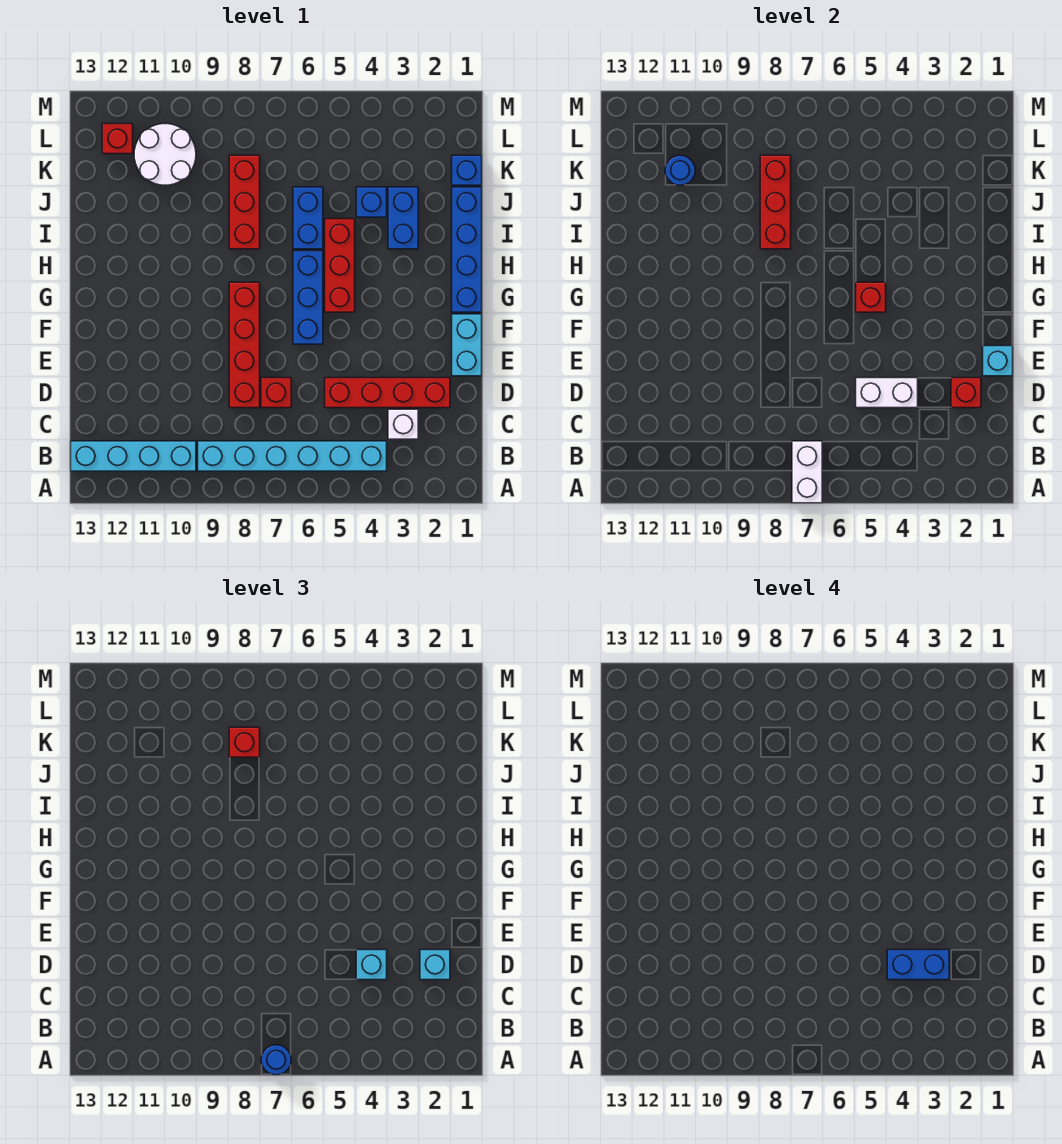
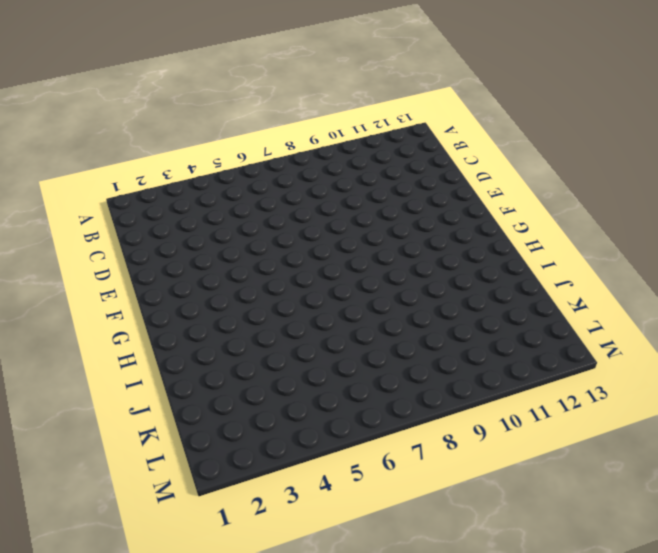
none -> cyan 1x6 brick [198,441,387,471]
none -> cyan 1x4 brick [71,441,196,471]
none -> white 1x1 brick [388,409,418,439]

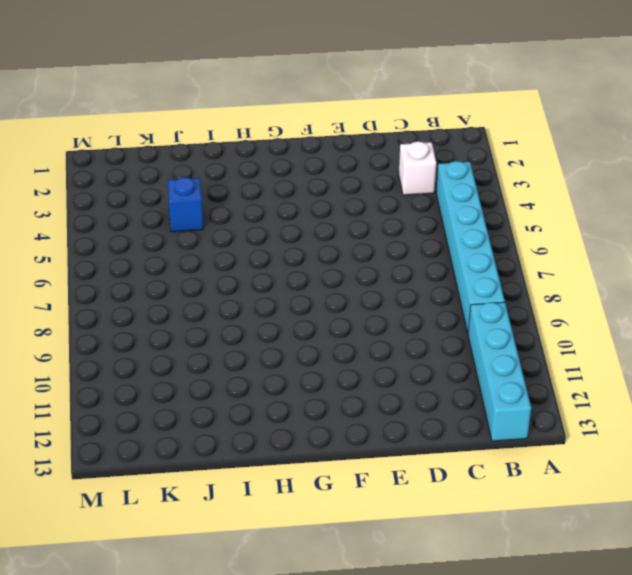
none -> red 1x4 brick [325,378,450,408]
none -> red 1x1 brick [261,378,291,408]
none -> red 1x4 brick [229,282,260,408]

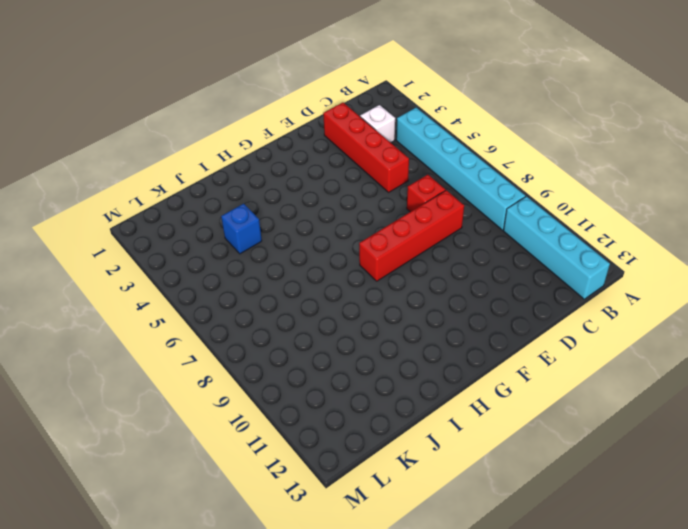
none -> cyan 1x2 brick [452,314,482,376]
none -> blue 1x3 brick [293,251,323,344]
none -> blue 1x4 brick [452,187,482,312]

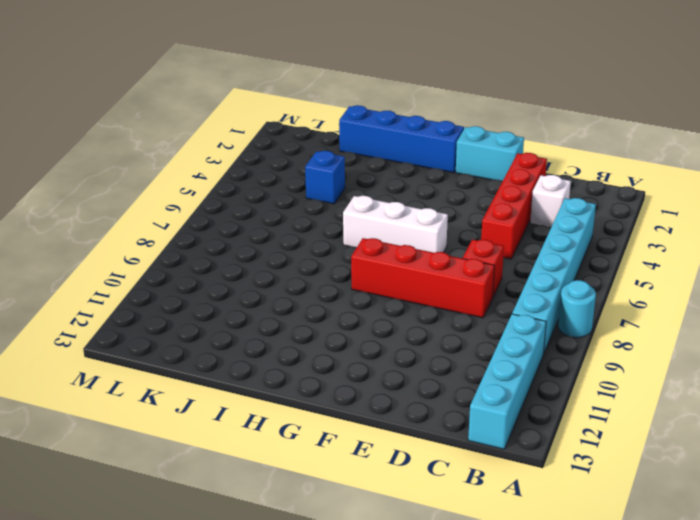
cyan 1x1 round brick [558,280,596,337] -> none
white 1x3 brick [343,195,448,253] -> blue 1x3 brick [293,251,323,344]
none -> red 1x3 brick [325,219,355,312]
none -> blue 1x2 brick [388,187,418,249]
none -> blue 1x2 brick [293,187,323,249]

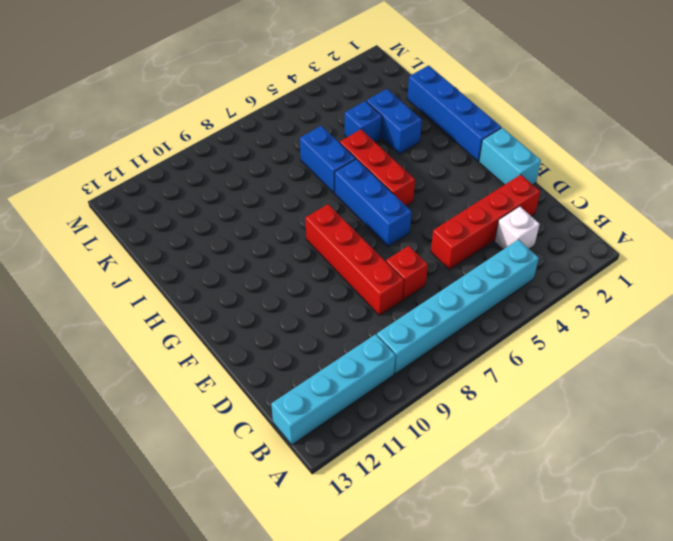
none -> red 1x3 brick [229,155,260,249]
none -> blue 1x1 brick [452,155,482,185]
none -> white 2x2 round brick [134,124,196,185]

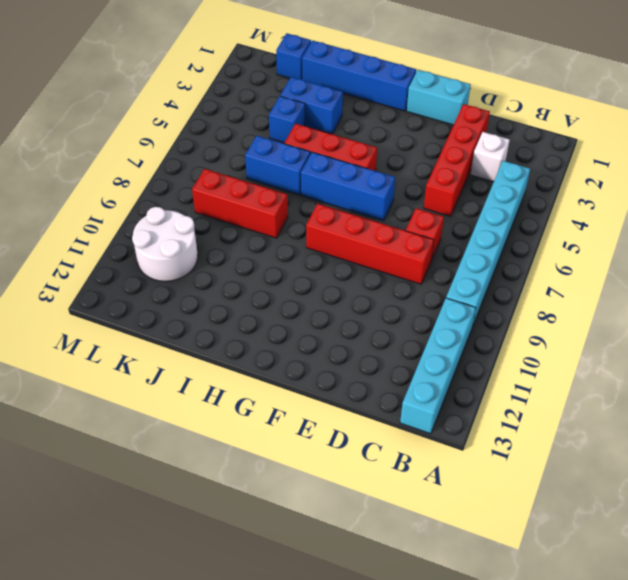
none -> red 1x1 brick [102,124,133,154]
none -> white 1x2 brick [792,441,822,503]
none -> red 1x1 brick [951,378,981,408]

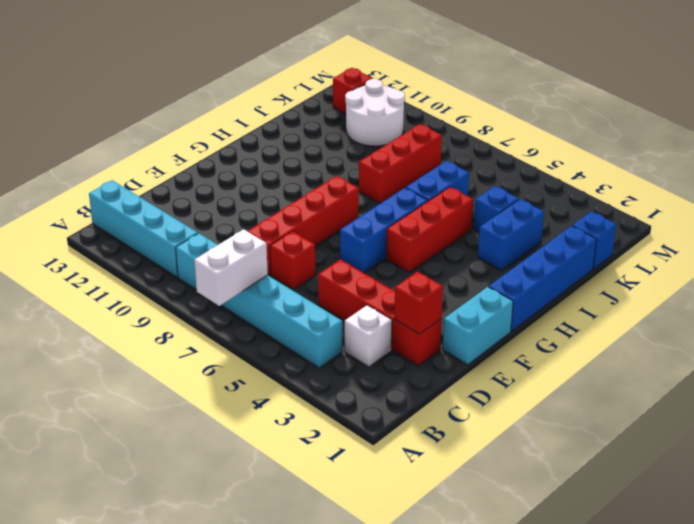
none -> white 1x2 brick [856,378,918,408]
none -> cyan 1x1 brick [983,346,1013,376]
none -> red 1x1 brick [856,282,886,312]

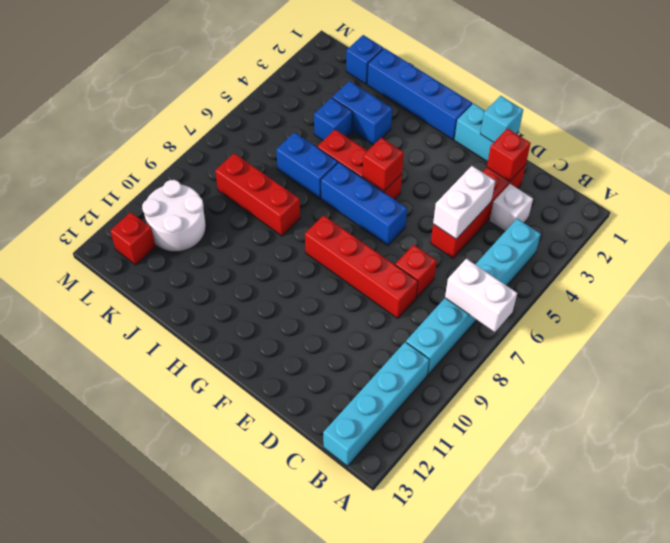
none -> red 1x3 brick [760,155,791,249]
none -> blue 1x1 round brick [665,155,695,185]
none -> blue 1x1 round brick [261,1045,291,1075]

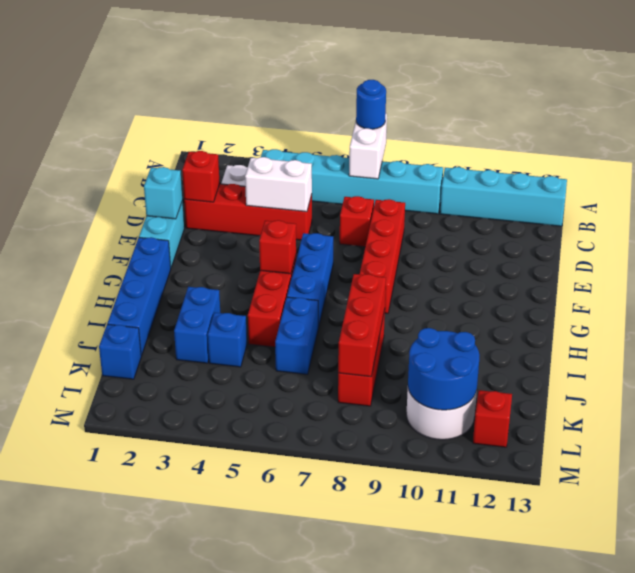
blue 2x2 round brick [408,328,480,410] -> blue 1x1 round brick [665,155,695,185]
none -> cyan 1x1 brick [420,950,450,980]
none -> cyan 1x1 brick [356,950,387,980]
none -> red 1x1 brick [229,727,260,757]

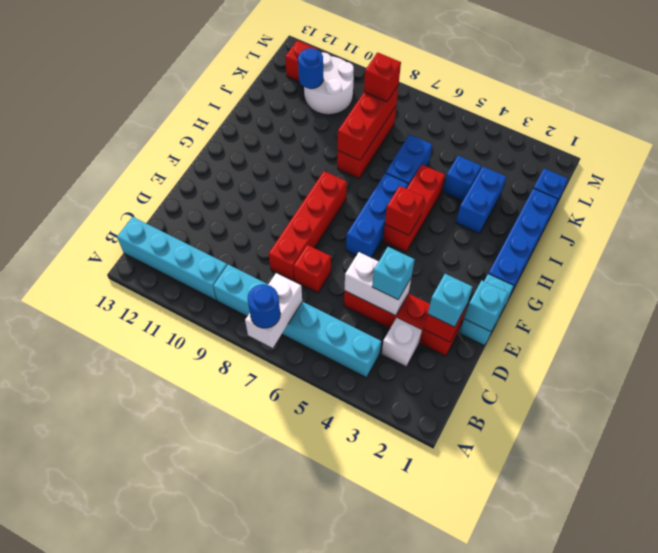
none -> blue 1x2 brick [887,950,949,980]

